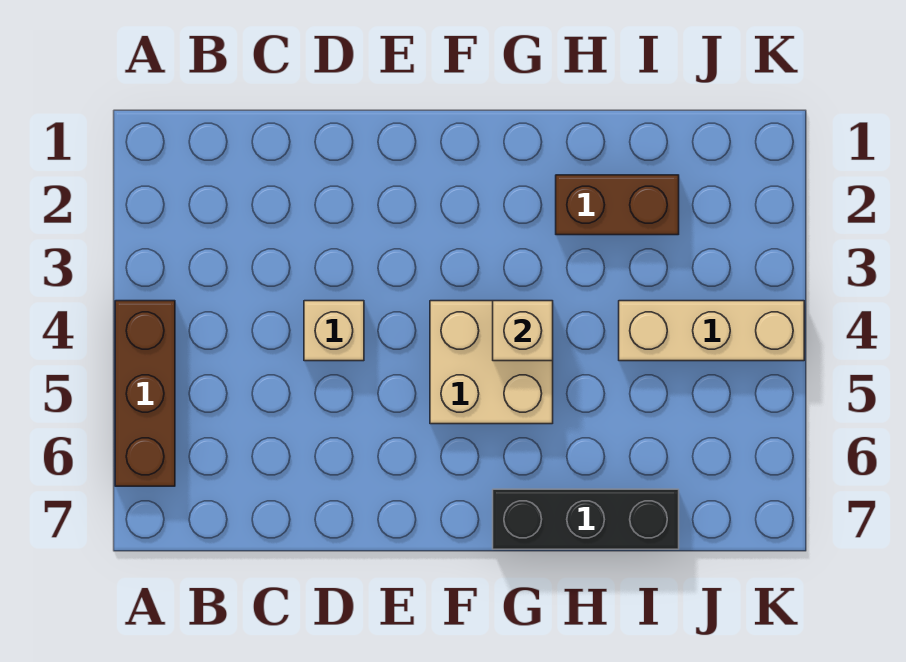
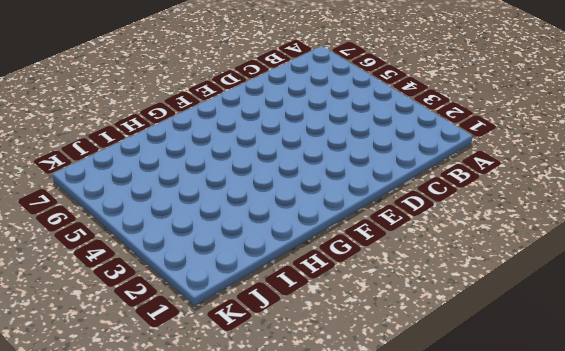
none -> brown 1x3 brick [115,301,175,486]
none -> tan 1x1 brick [304,301,364,361]

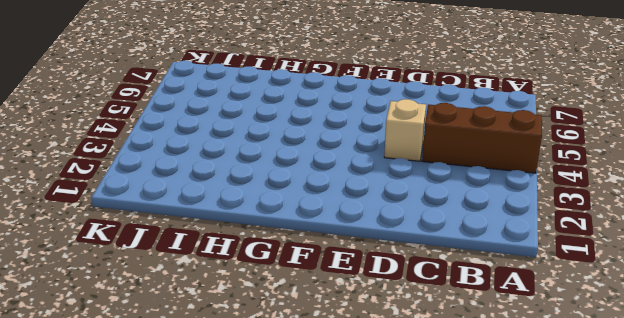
brown 1x3 brick [422,103,542,173] -> brown 1x3 brick turned to [115,301,175,486]
none -> tan 2x2 brick [430,301,553,424]
none -> black 1x3 brick [493,489,679,549]

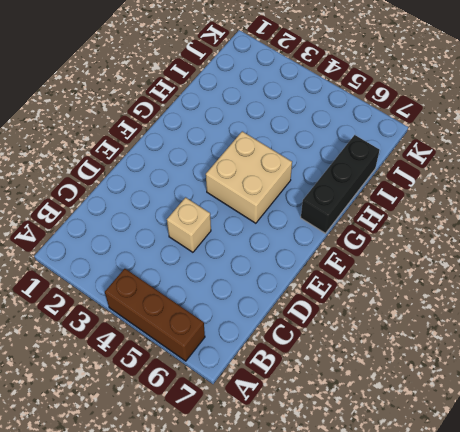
none -> brown 1x2 brick [556,175,679,235]
none -> tan 1x3 brick [619,301,804,361]

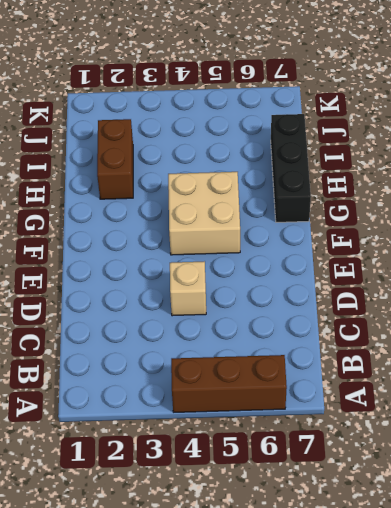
none -> tan 1x3 brick [619,301,804,361]
none -> tan 1x1 brick [493,301,553,361]

